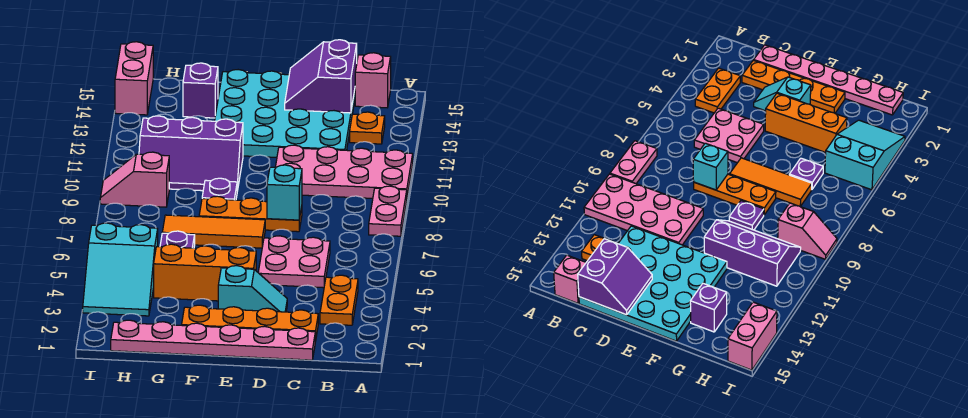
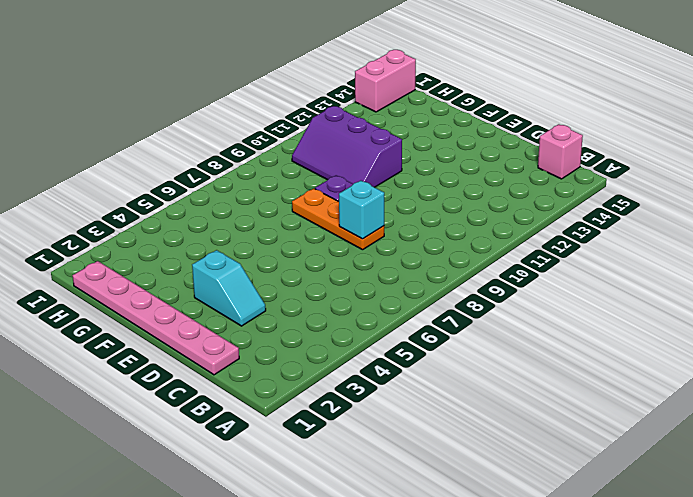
none -> pink 1x2 plate [369,186,407,236]
none -> pink 2x4 plate [276,145,413,198]
none -> orange 1x2 plate [320,275,358,325]

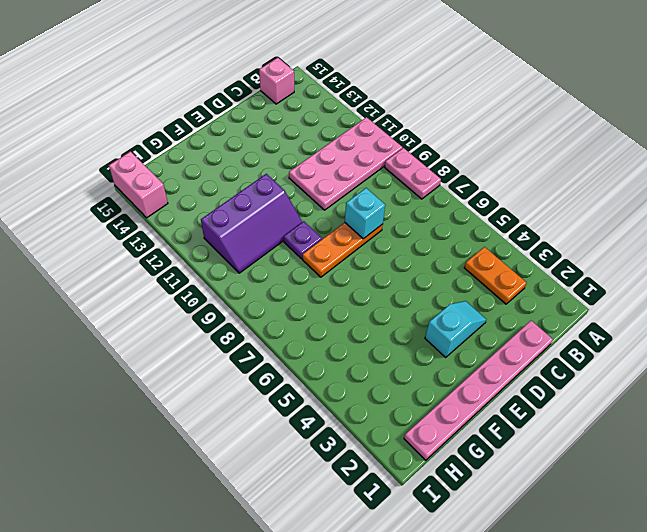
none -> orange 1x1 plate [350,112,385,144]
none -> orange 1x4 plate [182,305,318,342]
none -> pink 2x2 plate [258,236,330,288]

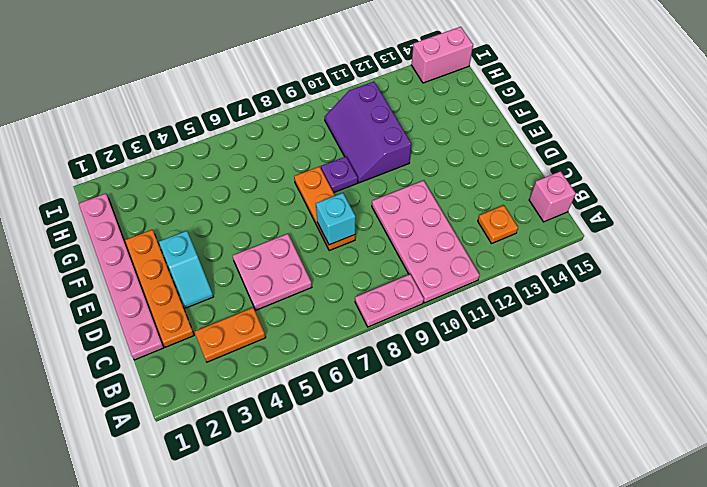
none -> cyan 4x4 plate [215,70,355,157]
none -> orange 1x3 brick [154,244,256,301]
none -> orange 1x3 tile [162,215,265,248]

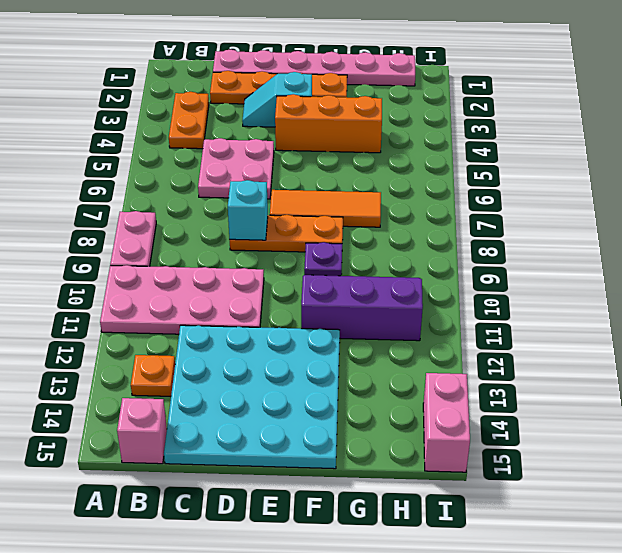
none -> purple 1x1 plate [160,231,195,248]
none -> purple 1x1 brick [183,63,218,118]
none -> cyan 2x3 slope [83,223,158,316]

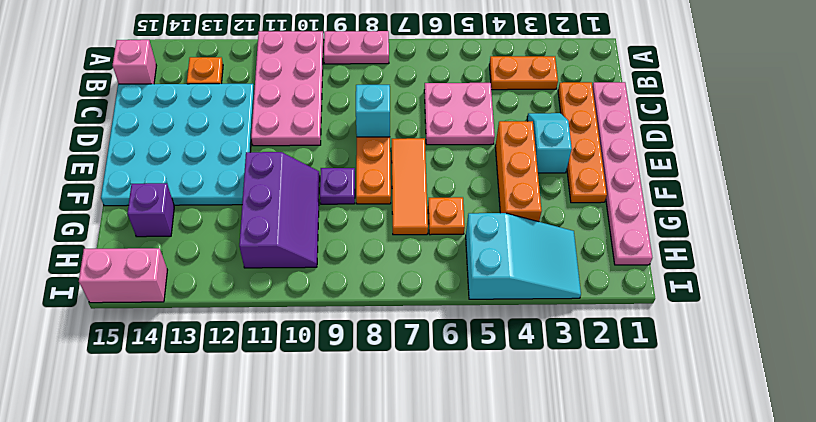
orange 1x1 plate [428,197,465,235] -> purple 1x1 plate [160,231,195,248]
none -> pink 1x2 slope [100,152,169,207]
none -> purple 2x2 slope [285,40,357,113]

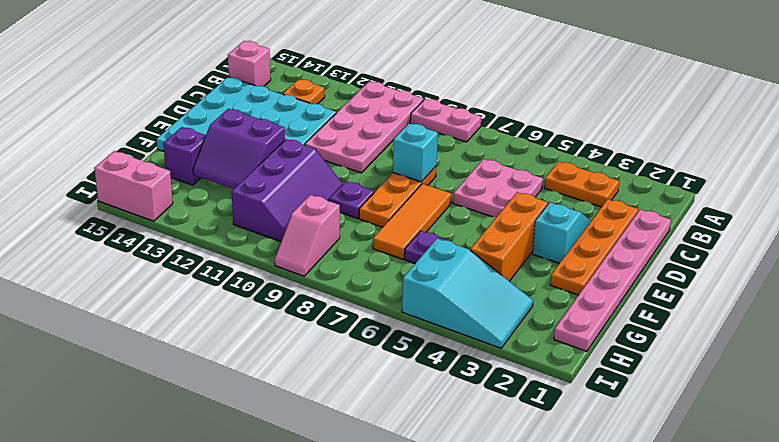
purple 2x2 slope [193,109,285,189] -> purple 2x2 slope moved to [285,40,357,113]

